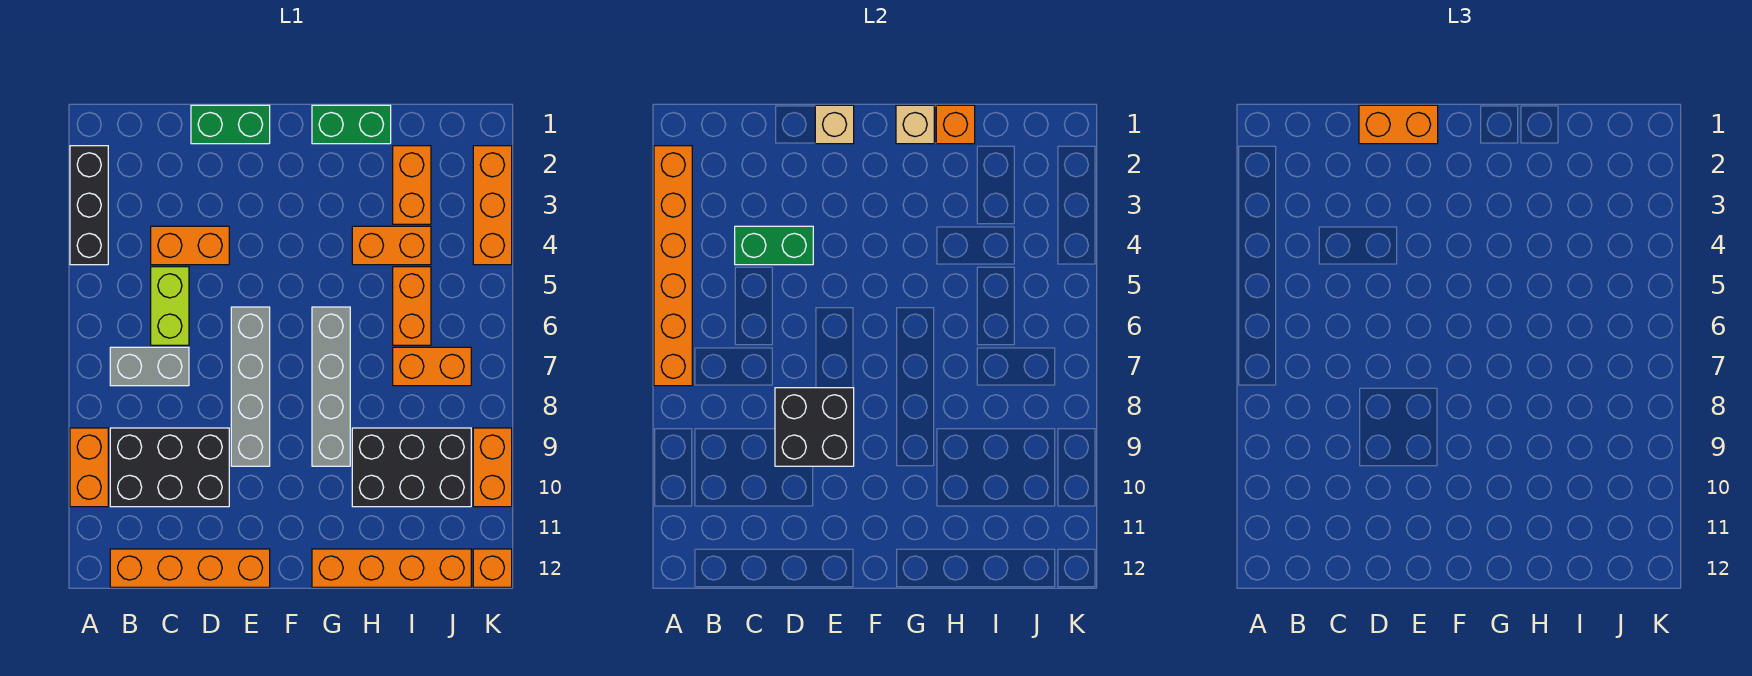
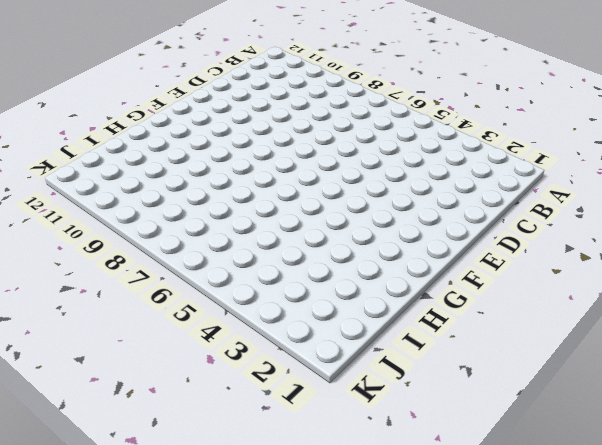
none -> black 1x3 brick [70,146,108,265]
none -> orange 1x2 brick [70,428,108,507]
none -> grey 1x2 brick [110,347,189,386]

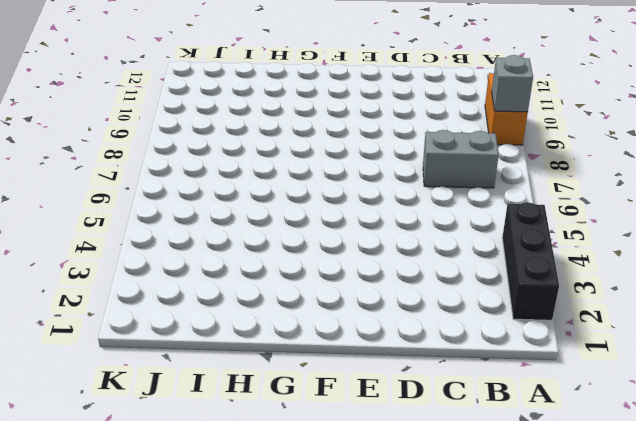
grey 1x1 brick [492,55,533,112] -> none
none -> black 2x3 brick [110,428,229,507]
none -> orange 1x4 brick [110,549,270,587]
none -> orange 1x2 brick [151,226,229,265]

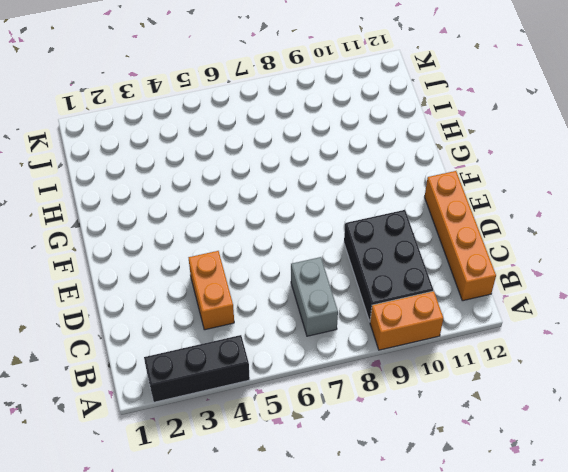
none -> lime 1x2 brick [151,267,189,345]
none -> green 1x2 brick [191,105,270,144]
none -> grey 1x4 brick [231,307,270,466]

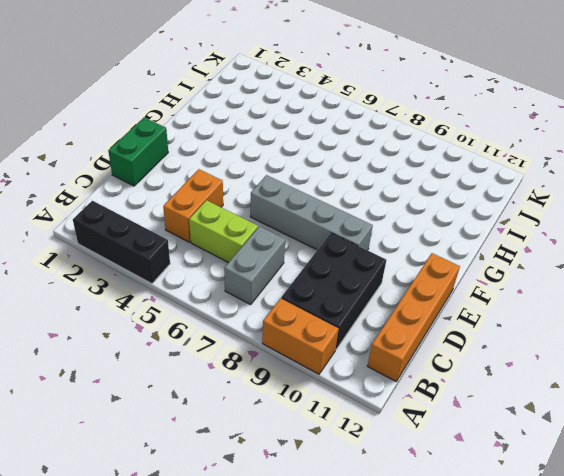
none -> green 1x2 brick [312,105,391,144]
none -> grey 1x4 brick [312,307,350,466]
none -> orange 1x4 brick [312,549,471,587]

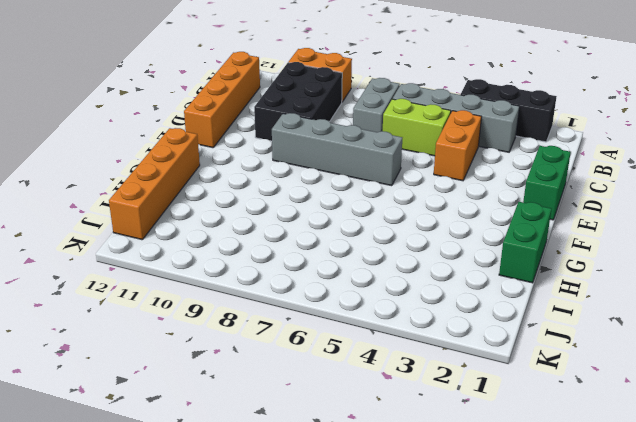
grey 1x4 brick [393,83,519,152] -> grey 1x4 brick moved to [312,307,350,466]
none -> orange 1x2 brick [352,226,431,265]
none -> black 2x3 brick [352,428,471,507]
none -> orange 1x2 brick [393,146,431,224]

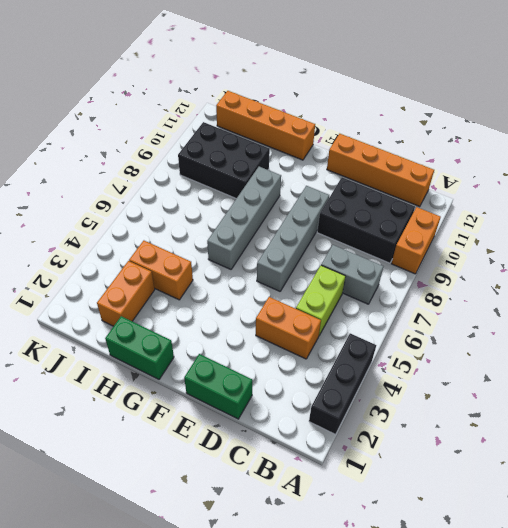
none -> orange 1x2 brick [393,267,431,345]
none -> orange 1x2 brick [393,347,471,386]
none -> orange 1x3 brick [473,146,512,265]

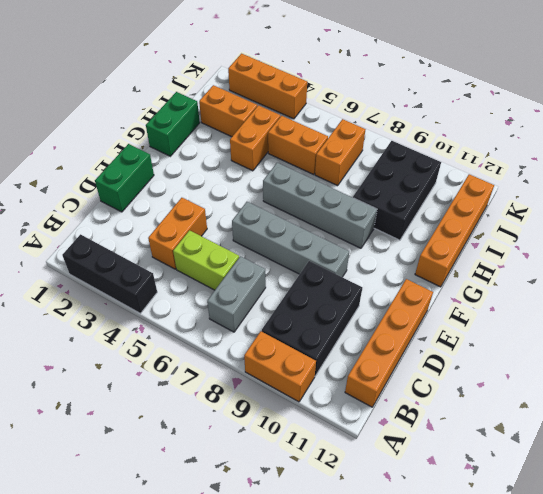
none -> orange 1x2 brick [473,428,512,507]
none -> orange 1x1 brick [473,549,512,587]
none -> orange 1x6 brick [654,146,692,386]

